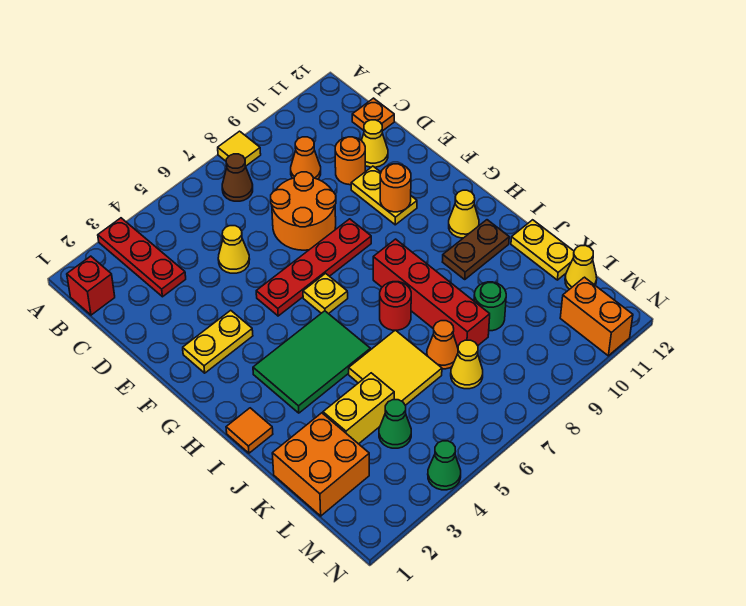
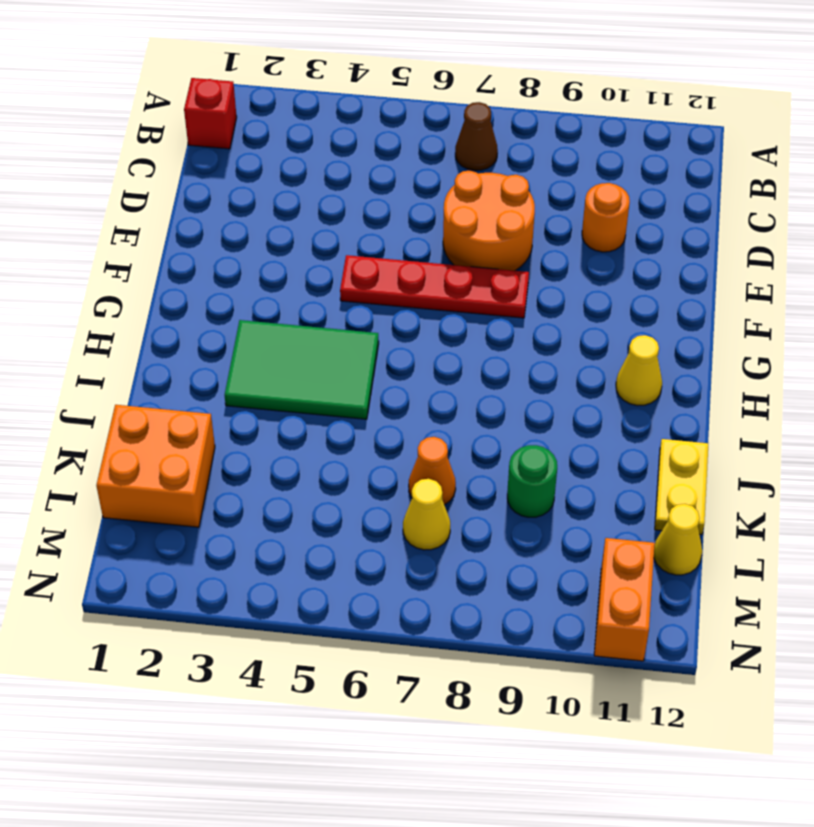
none -> red 1x3 plate [98,218,186,297]
none -> yellow 1x1 tile [218,131,261,166]
none -> orange 1x1 cone [291,137,321,179]
none -> orange 1x1 plate [352,98,394,131]

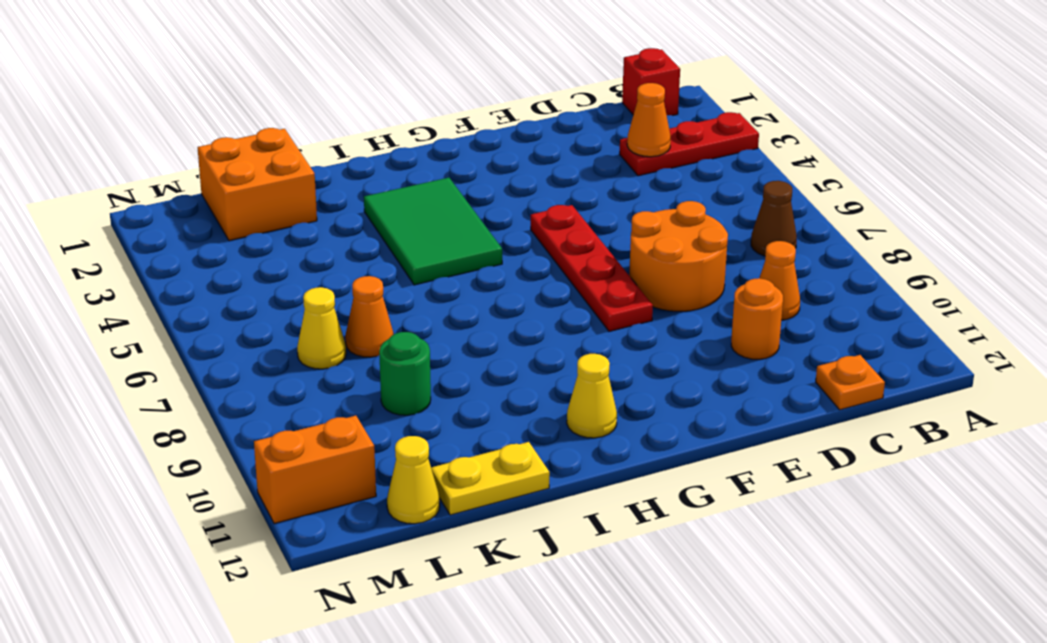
orange 1x1 cone [627,83,671,157] -> none
none -> yellow 1x1 tile [218,131,261,166]
none -> yellow 1x1 cone [218,226,250,273]
none -> yellow 1x1 cone [361,120,388,167]
none -> yellow 1x2 plate [351,166,417,225]

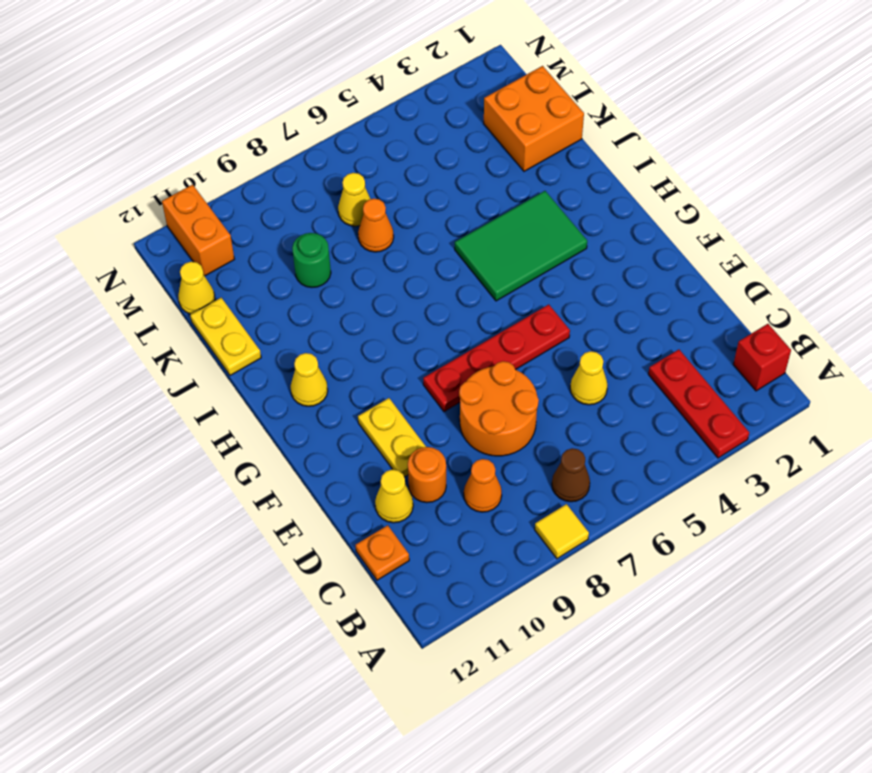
none -> yellow 1x2 plate [183,310,253,373]
none -> yellow 1x1 plate [303,273,348,314]
none -> red 1x4 brick [373,239,490,347]
none -> orange 1x1 tile [226,408,273,453]

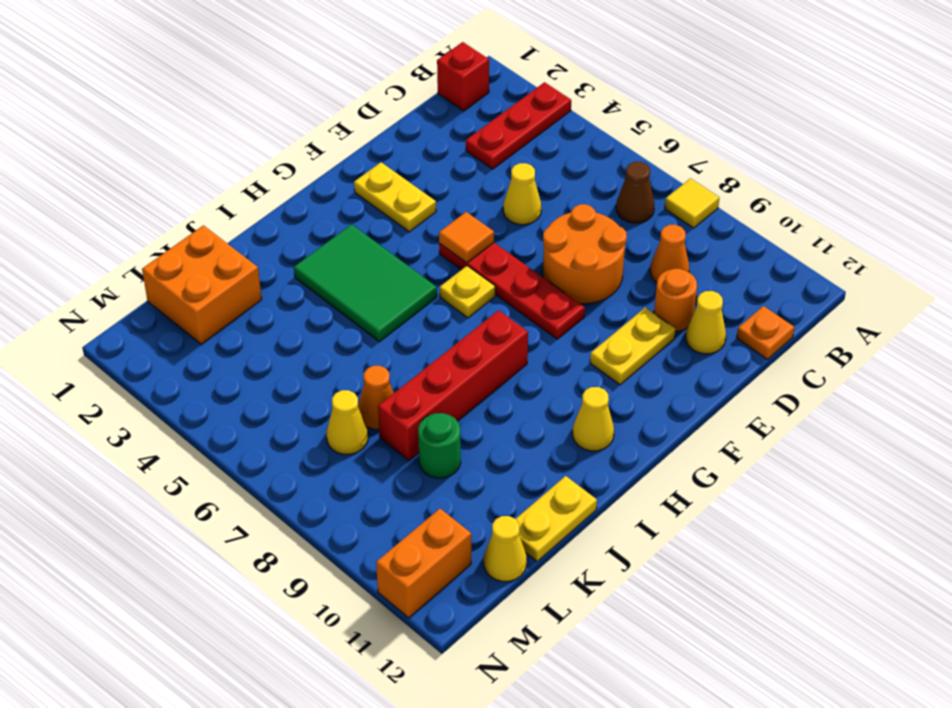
orange 1x1 tile [439,212,494,263] -> orange 1x1 tile moved to [226,408,273,453]
none -> red 1x1 round brick [380,282,411,330]
none -> brown 1x2 plate [443,220,509,279]
none -> yellow 2x2 tile [349,330,442,405]
none -> yellow 1x2 brick [323,373,394,444]

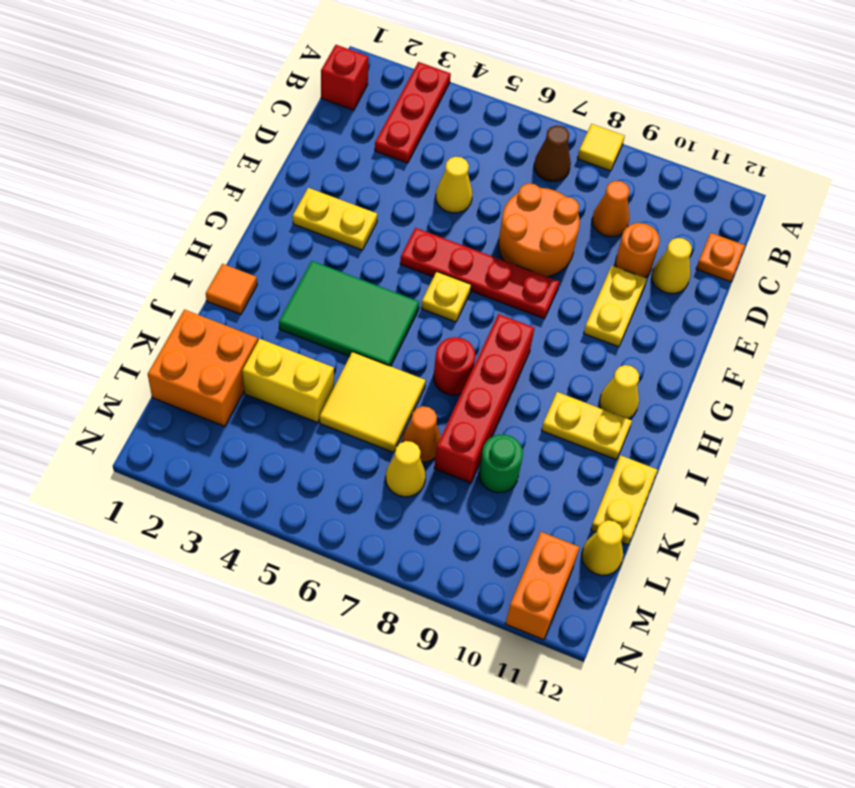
yellow 1x2 plate [541,392,632,460] -> brown 1x2 plate [443,220,509,279]
none -> green 1x1 cone [379,400,411,448]
none -> green 1x1 cone [428,441,461,490]
none -> orange 1x1 round brick [380,164,411,212]

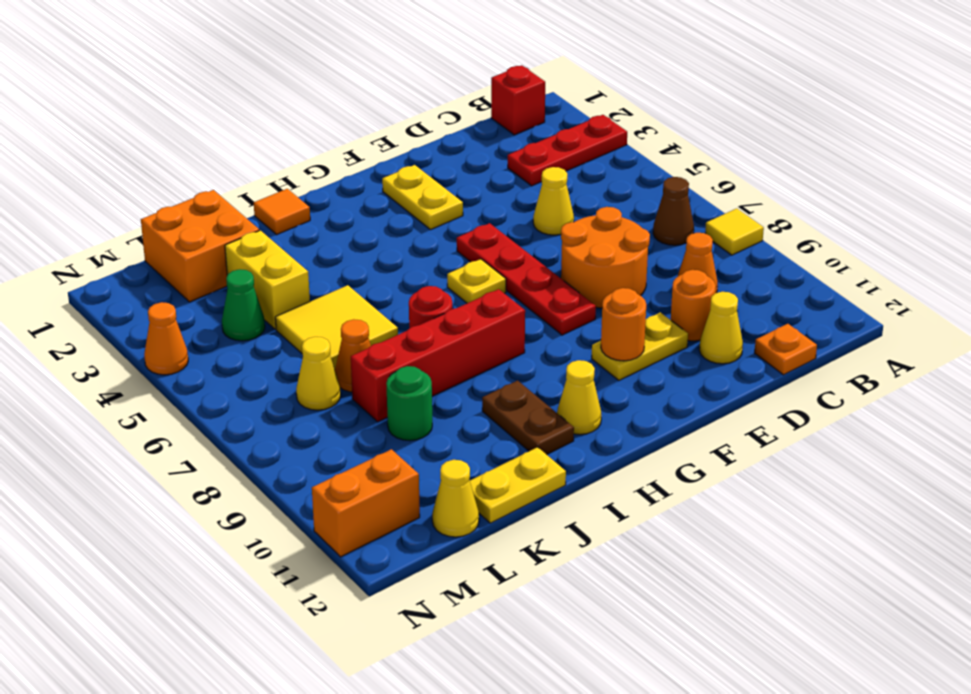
orange 1x1 cone [144,302,188,375] -> green 1x1 cone [428,441,461,490]
none -> green 2x3 tile [253,311,370,413]

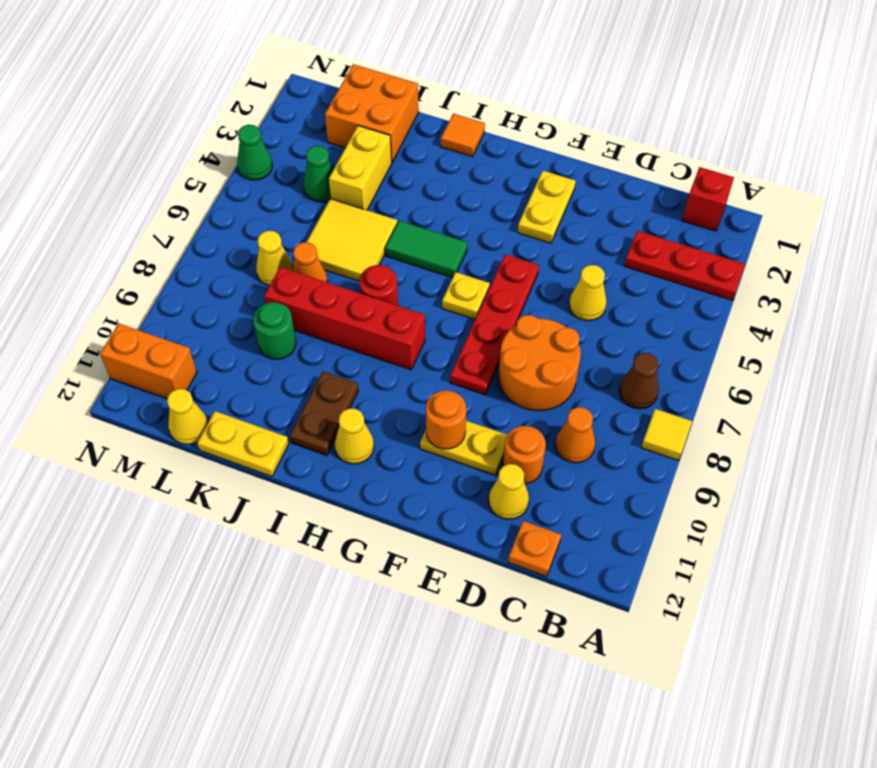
green 1x2 tile [385,221,467,278] -> green 2x3 tile [253,311,370,413]

